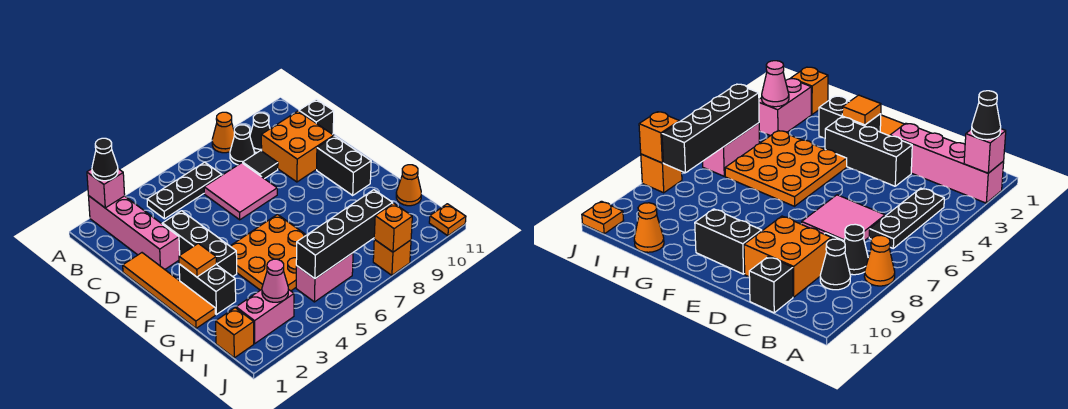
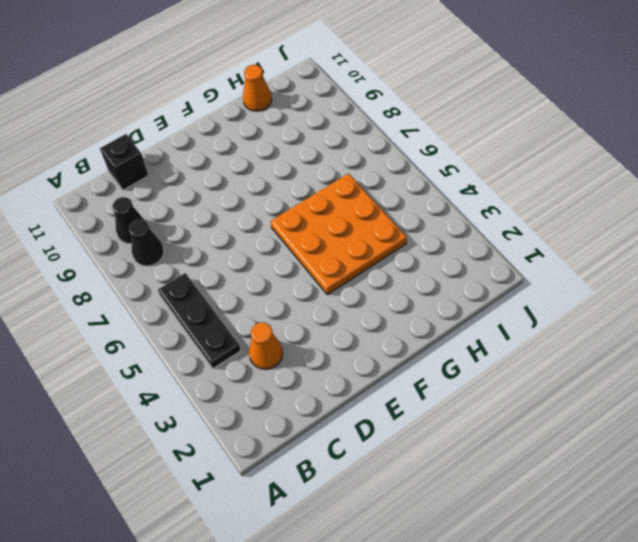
orange 1x1 cone [249,322,283,369] -> orange 1x1 cone moved to [212,112,234,153]
none -> pink 1x4 brick [89,196,180,269]
none -> pink 2x2 tile [204,163,277,220]
none -> black 1x1 tile [243,151,278,179]

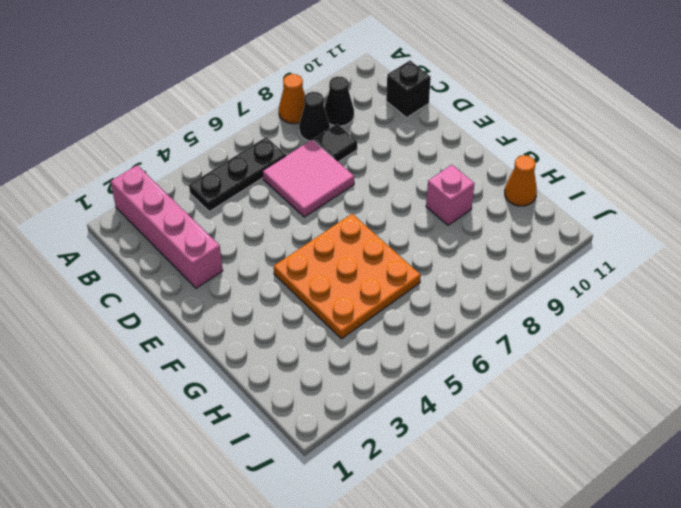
pink 1x1 brick [426,165,474,225] -> pink 1x1 brick moved to [87,169,125,208]
none -> orange 2x2 brick [261,111,334,182]
none -> orange 1x4 tile [123,253,215,328]
none -> black 1x3 brick [163,211,237,276]

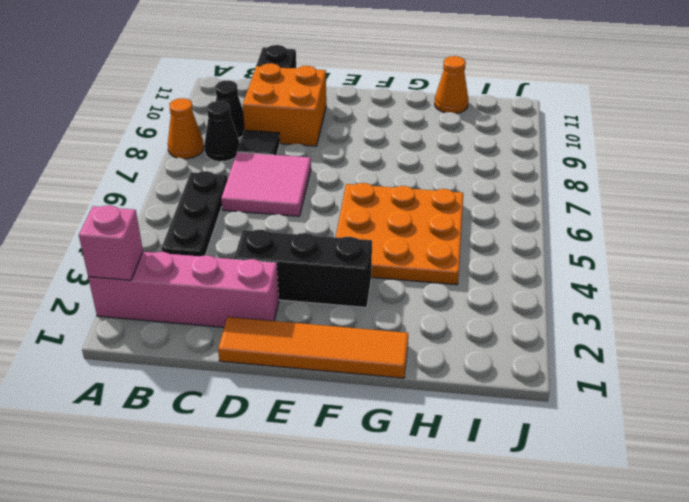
none -> black 1x2 brick [317,136,371,195]
none -> black 1x2 brick [179,264,236,315]
none -> orange 1x1 brick [216,308,254,358]

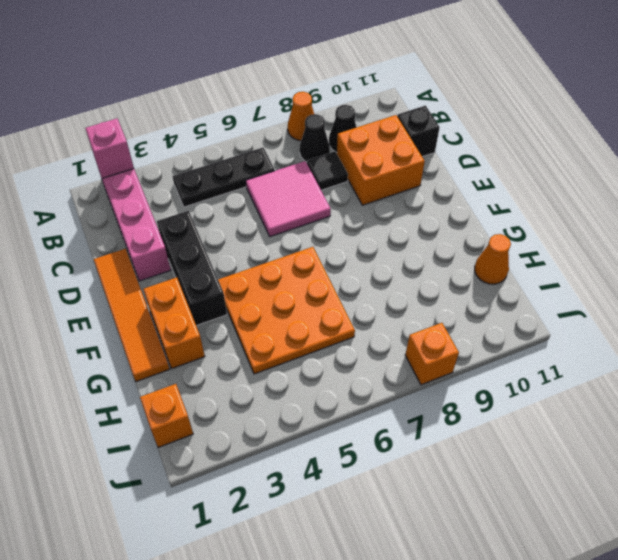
orange 1x2 brick [143,277,205,369] -> black 1x2 brick [179,264,236,315]
none -> black 1x2 brick [317,136,371,195]
none -> pink 1x2 brick [236,289,294,343]
none -> pink 1x2 brick [296,253,353,302]

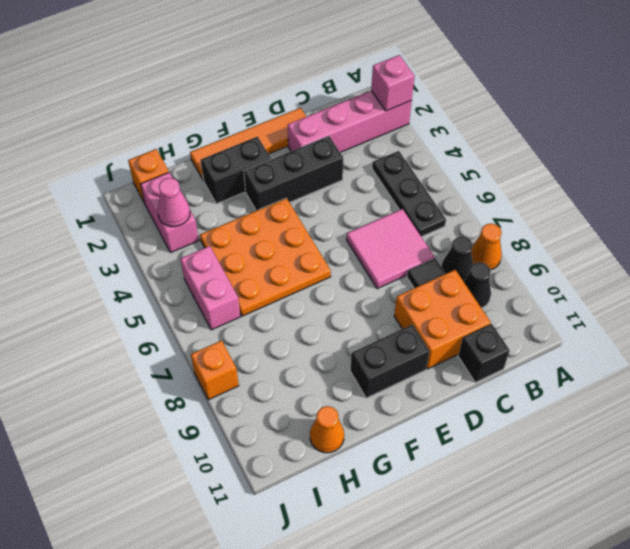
none -> orange 1x1 plate [429,204,466,236]
none -> orange 1x1 tile [179,243,216,277]
none -> black 1x4 brick [296,190,393,279]

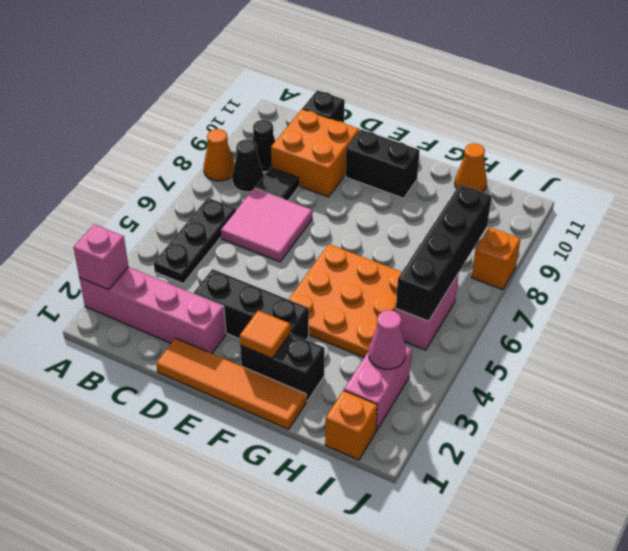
none -> orange 1x1 plate [429,204,466,236]
none -> orange 1x1 brick [374,203,412,252]
none -> black 1x1 cone [92,138,118,181]

